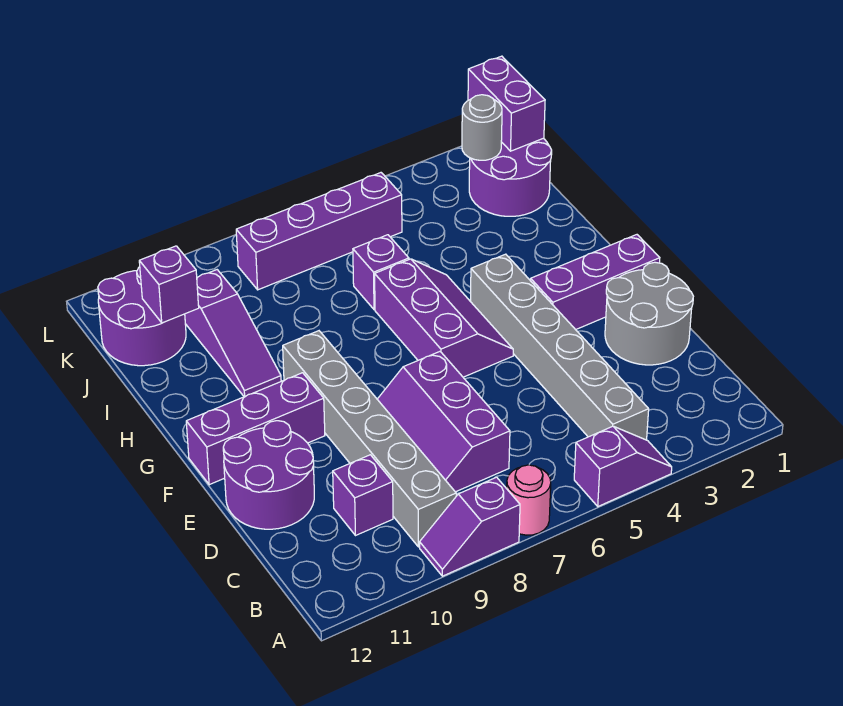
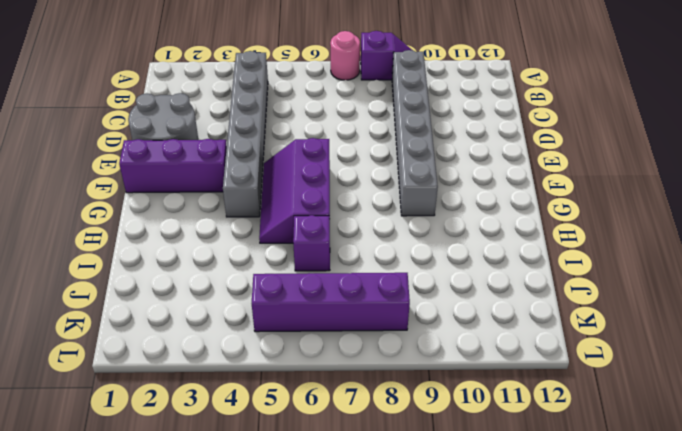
none -> purple 1x2 slope [574,426,672,506]
none -> purple 2x3 slope [377,352,510,492]
none -> purple 1x1 brick [333,455,393,535]

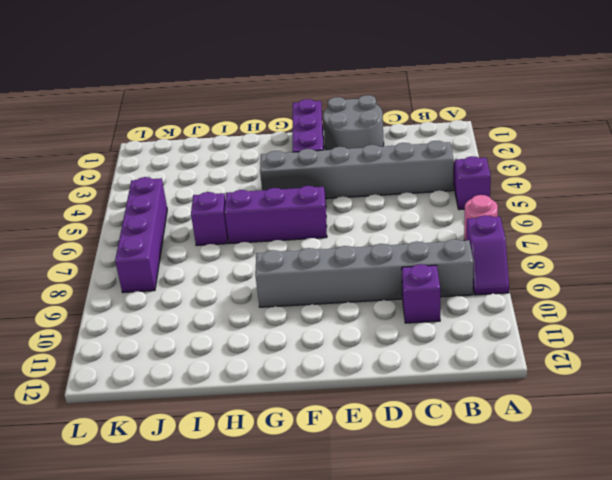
none -> purple 2x3 slope [377,352,510,492]
none -> purple 2x2 round brick [223,421,314,529]
none -> purple 1x3 brick [186,373,325,485]

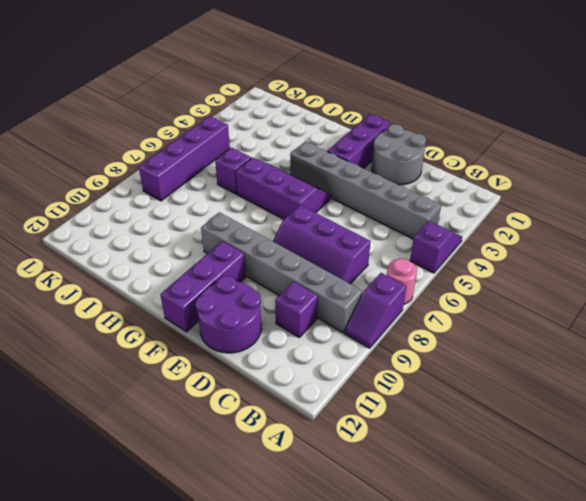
none -> purple 1x3 slope [185,270,281,397]
none -> purple 2x2 round brick [469,138,552,216]
none -> purple 2x2 round brick [98,267,186,366]

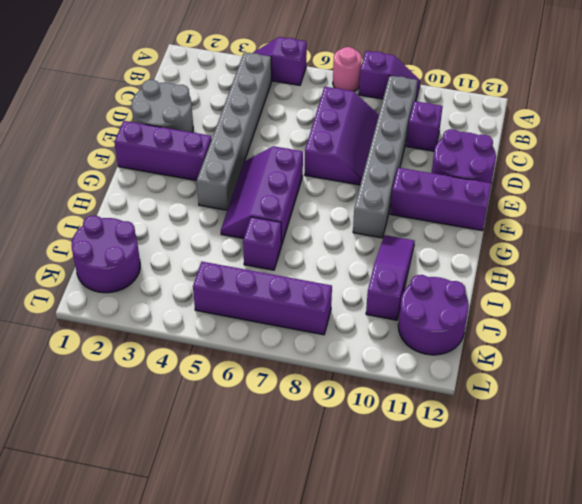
none -> purple 1x1 brick [139,246,199,323]
none -> purple 1x2 brick [468,56,545,151]
none -> grey 1x1 round brick [462,95,502,160]

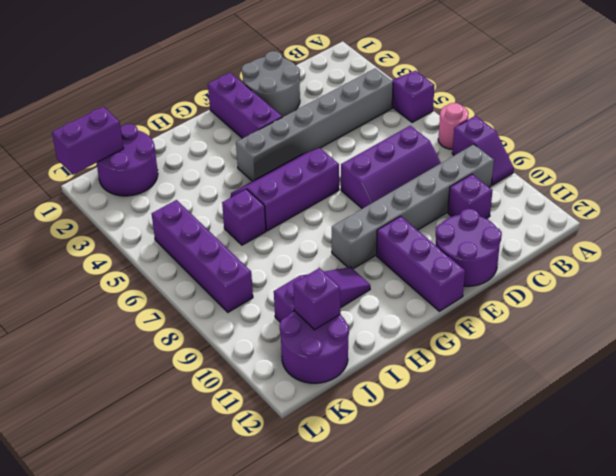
none -> grey 1x1 round brick [462,95,502,160]

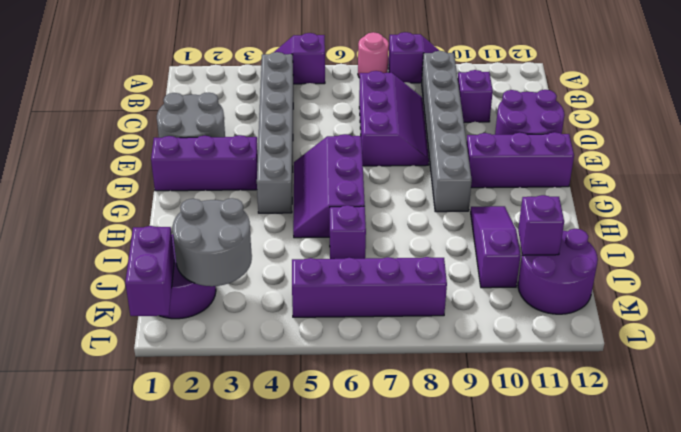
grey 2x2 round brick [173,198,252,286] -> grey 1x1 round brick [462,95,502,160]

